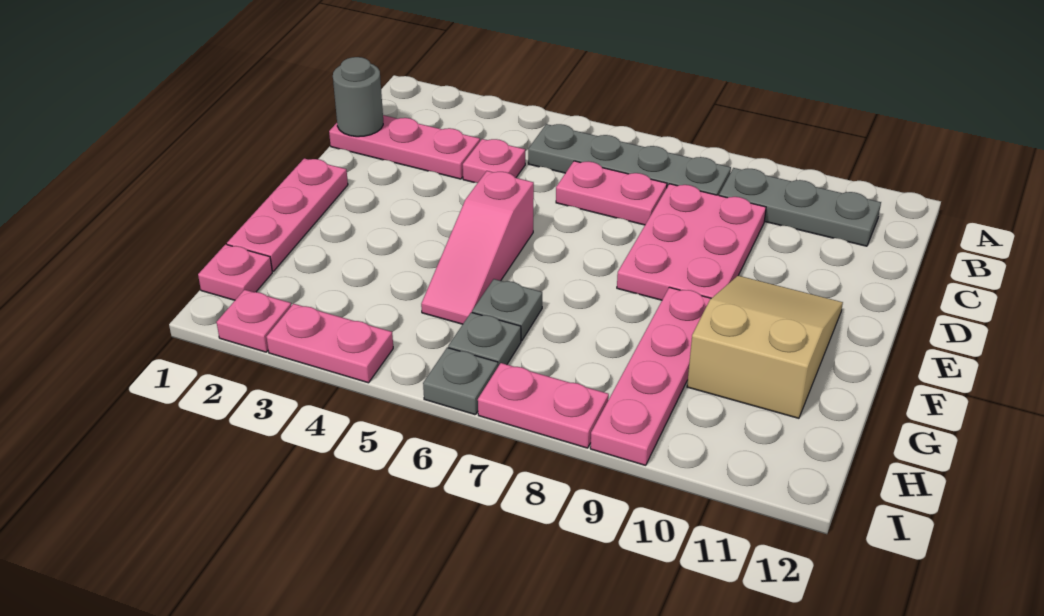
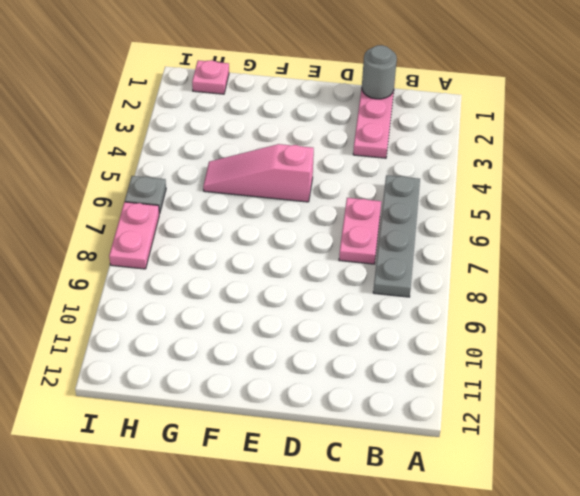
none -> grey 1x3 plate [719,168,881,246]
none -> pink 1x1 plate [463,139,525,183]
none -> pink 2x3 plate [617,184,766,300]

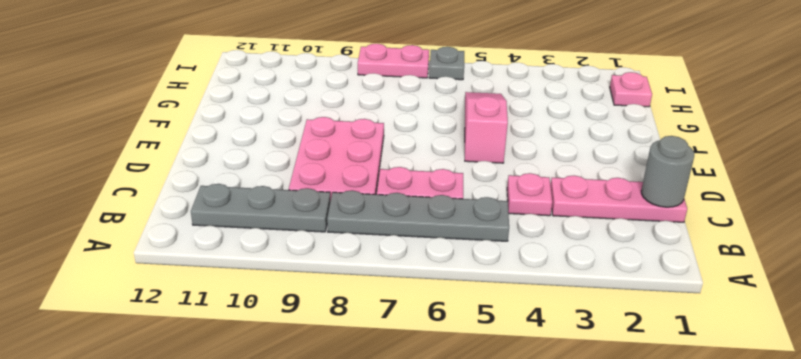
none -> pink 1x3 plate [227,158,348,271]
none -> tan 2x3 slope [687,276,843,418]
none -> pink 1x4 plate [590,287,711,465]

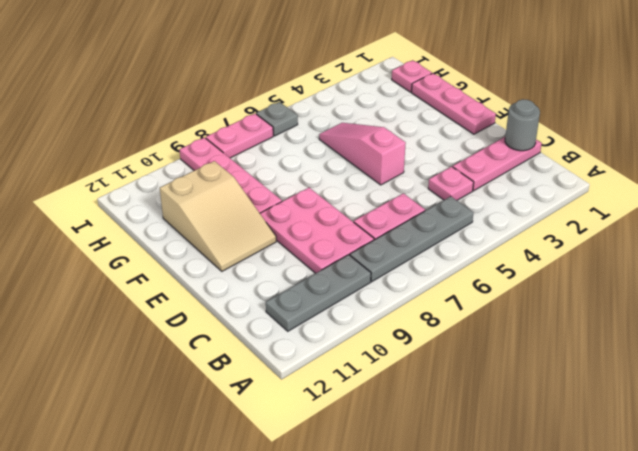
none -> grey 1x1 plate [472,279,542,341]
none -> grey 1x1 plate [448,312,521,366]
none -> pink 1x1 plate [217,290,291,352]

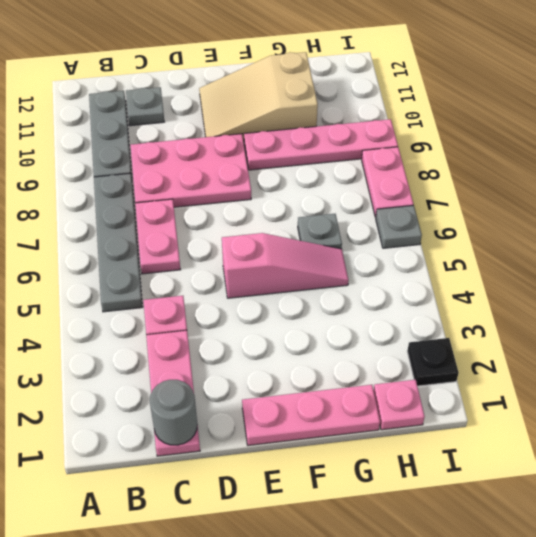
grey 1x1 plate [126,87,164,126] -> grey 1x1 plate moved to [448,312,521,366]
black 1x1 plate [407,338,459,386] -> pink 1x1 plate [217,290,291,352]
none -> pink 1x2 plate [267,304,393,383]

